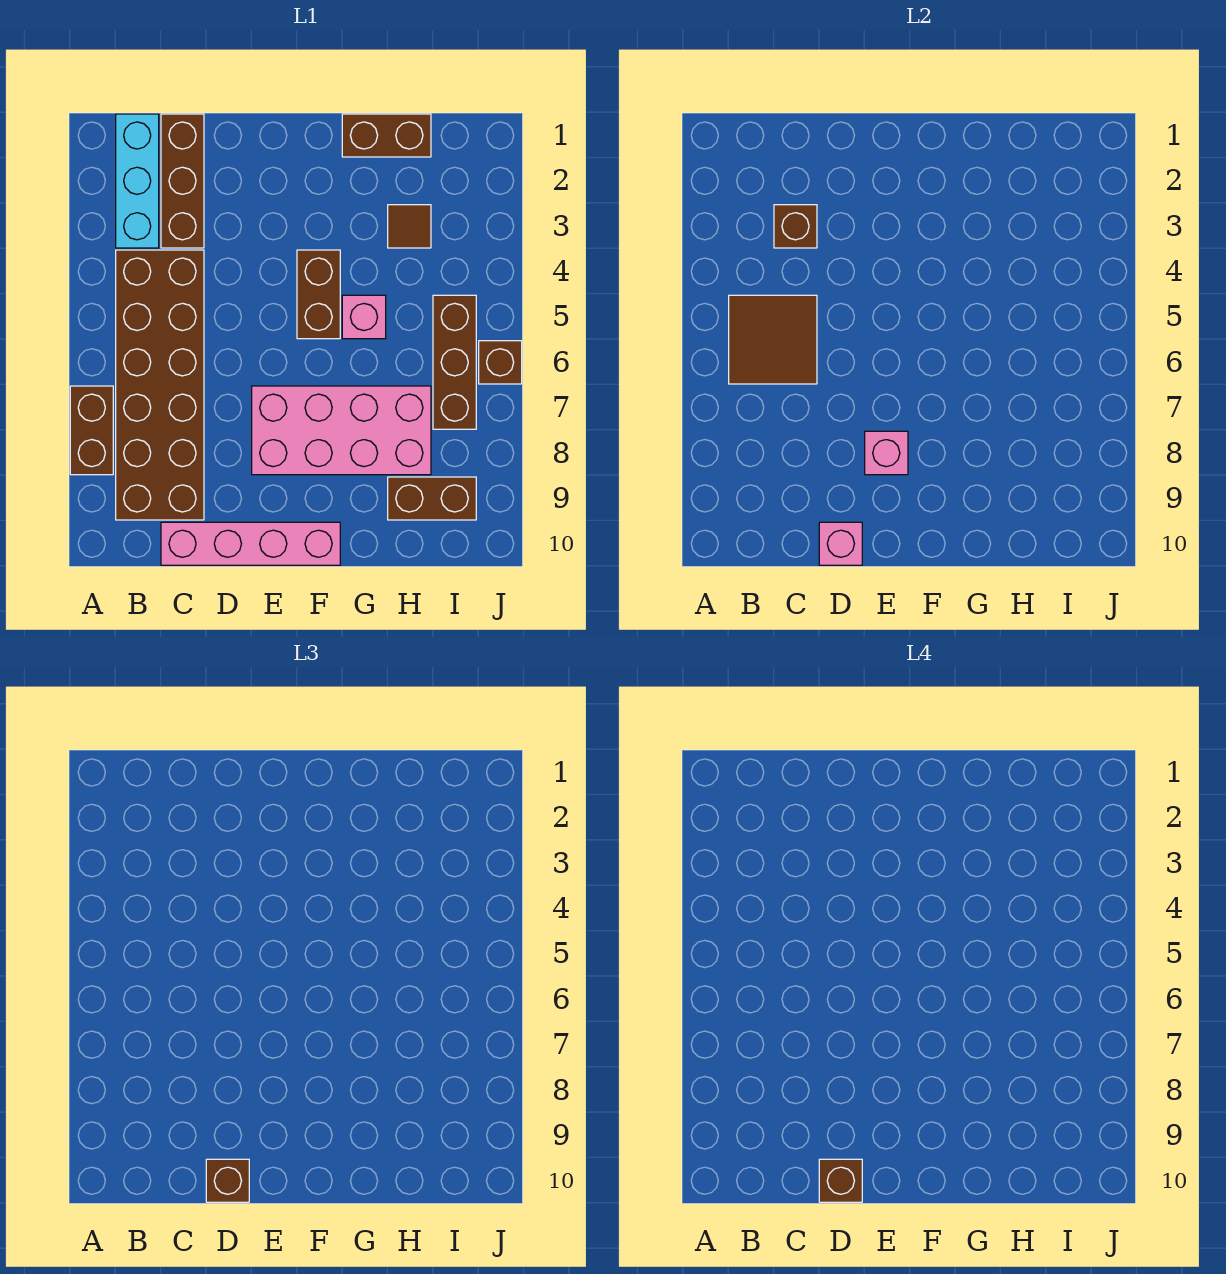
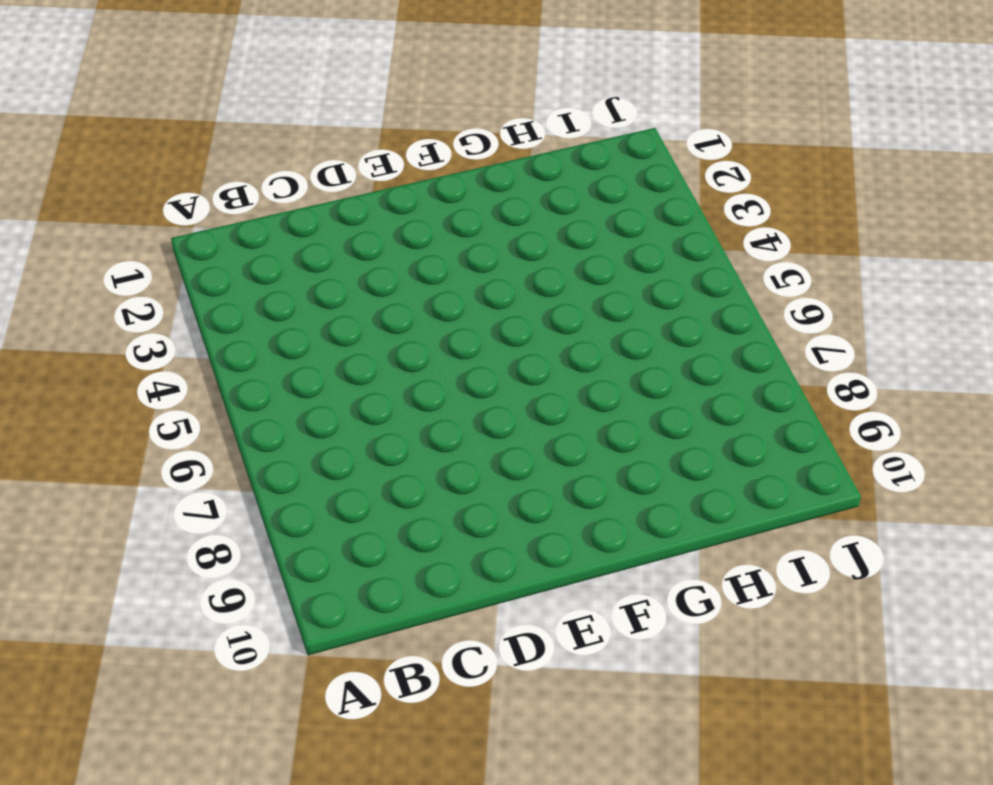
none -> brown 1x2 brick [70,386,113,475]
none -> cyan 1x3 brick [116,114,159,248]
none -> brown 2x6 brick [116,250,204,520]

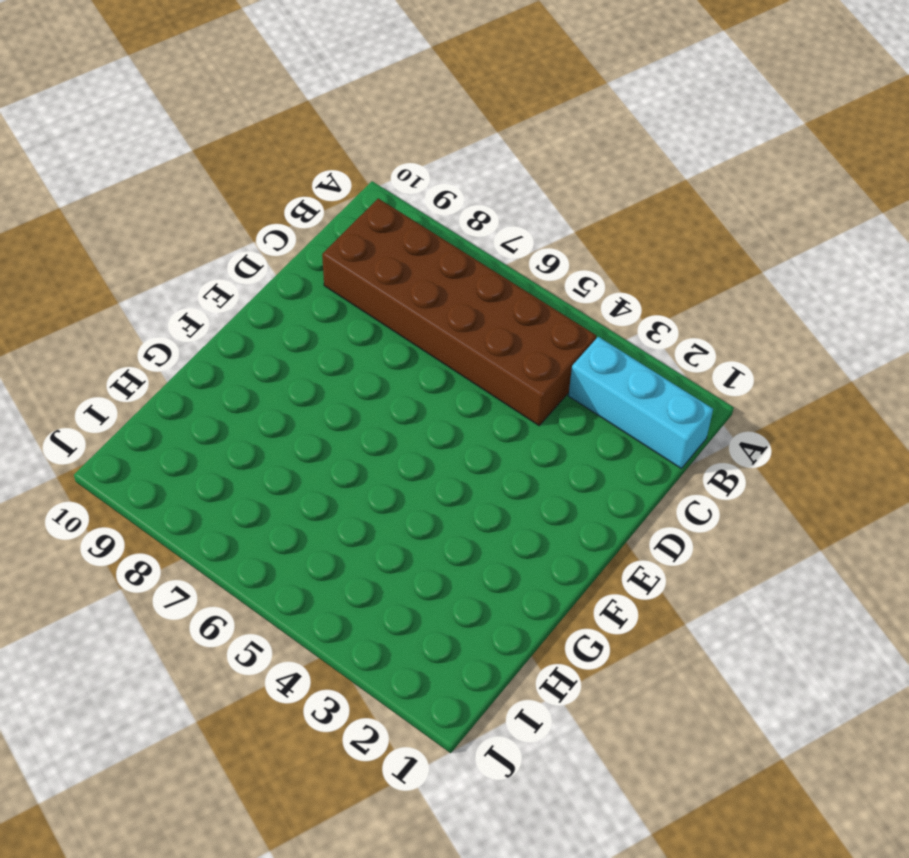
none -> brown 1x2 brick [70,386,113,475]
none -> brown 1x3 brick [161,114,204,248]
none -> pink 1x4 brick [161,522,340,565]

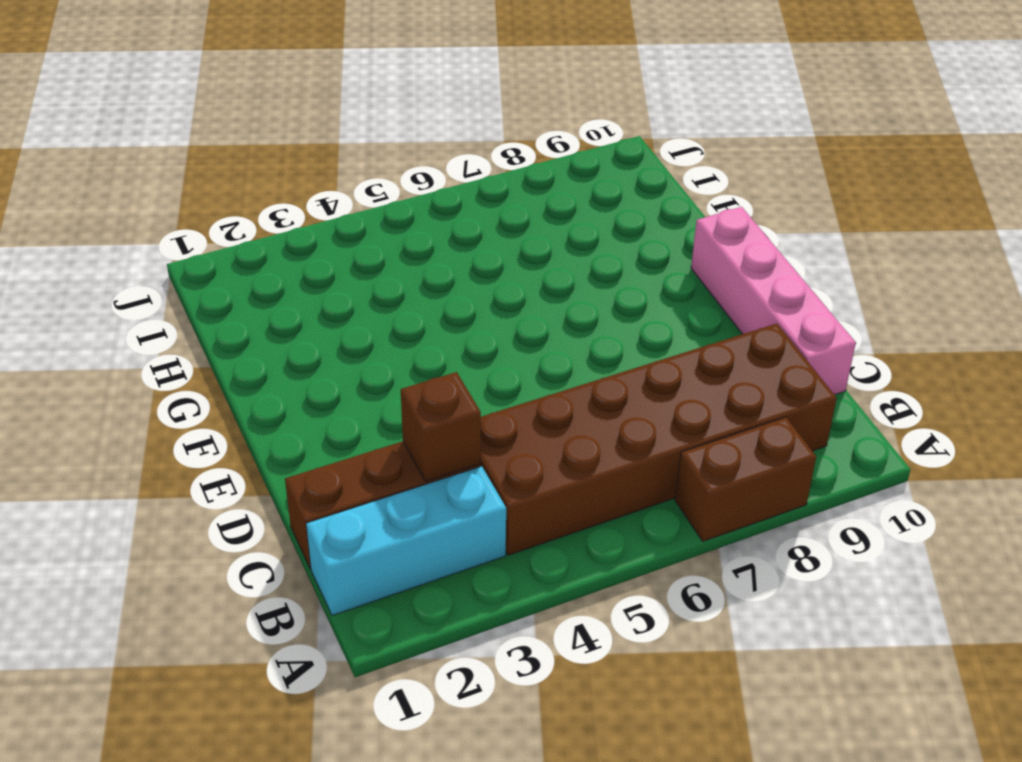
none -> pink 2x4 brick [252,386,431,475]
none -> brown 1x2 brick [297,250,340,339]
none -> brown 1x2 brick [342,114,431,157]

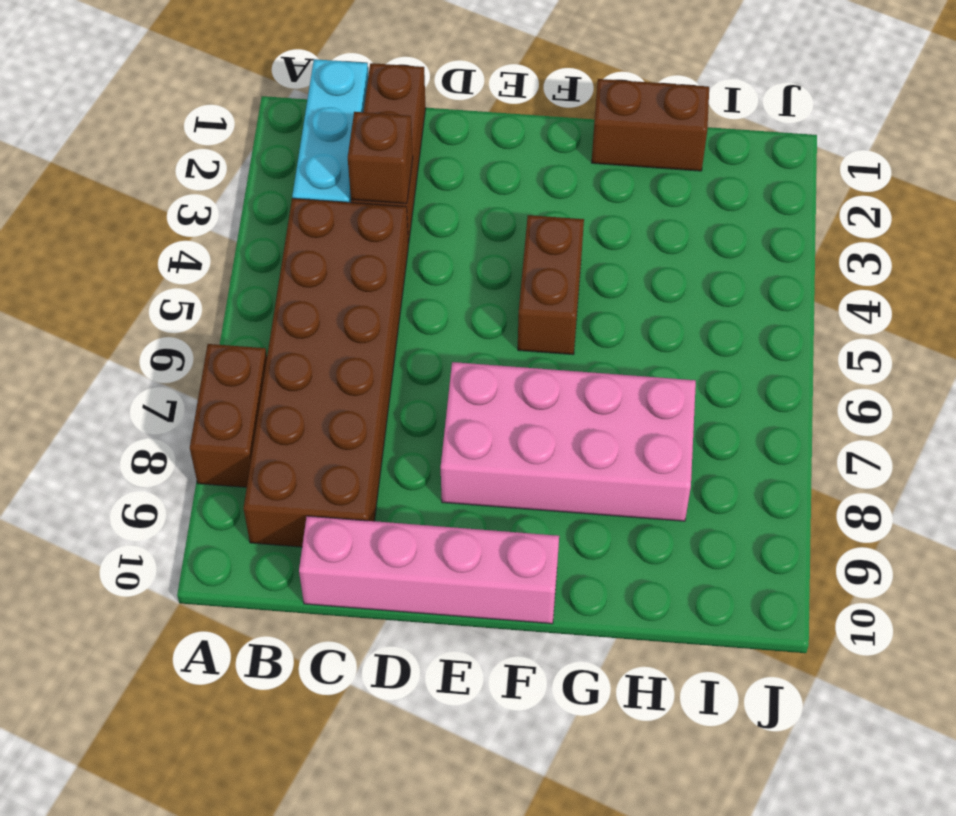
none -> pink 1x1 brick [342,295,386,339]
none -> brown 1x1 tile [388,205,431,248]
none -> brown 1x2 brick [388,477,476,520]

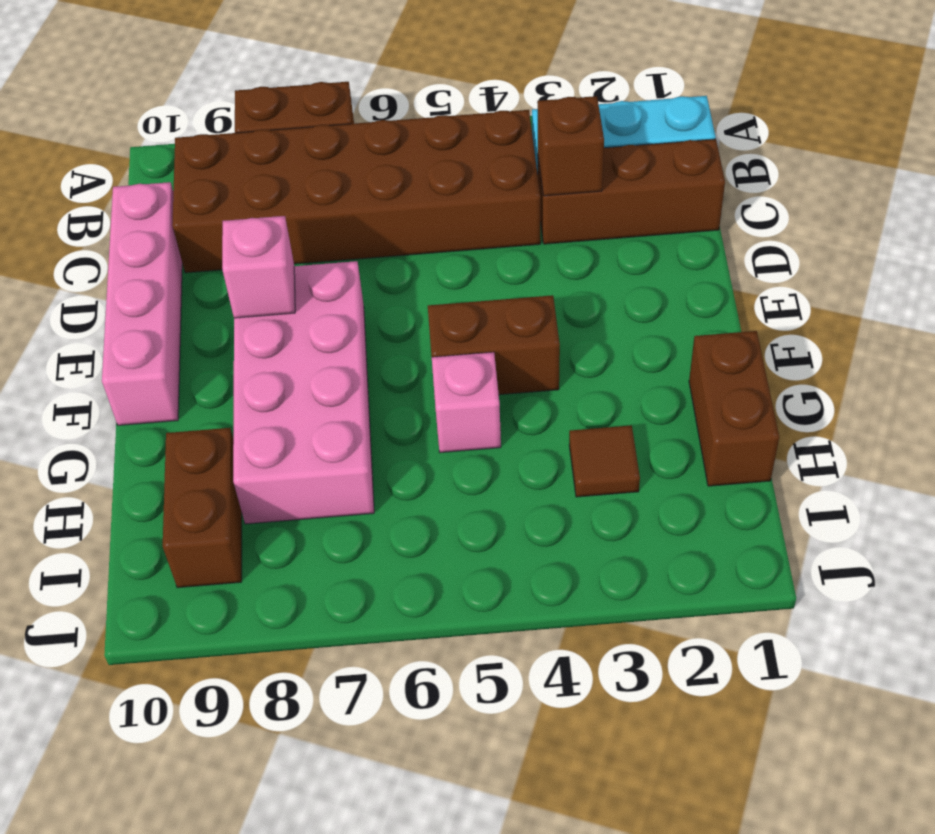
none -> brown 1x3 brick [433,295,476,429]
none -> brown 1x1 brick [479,341,522,384]
none -> brown 2x2 tile [729,295,817,384]

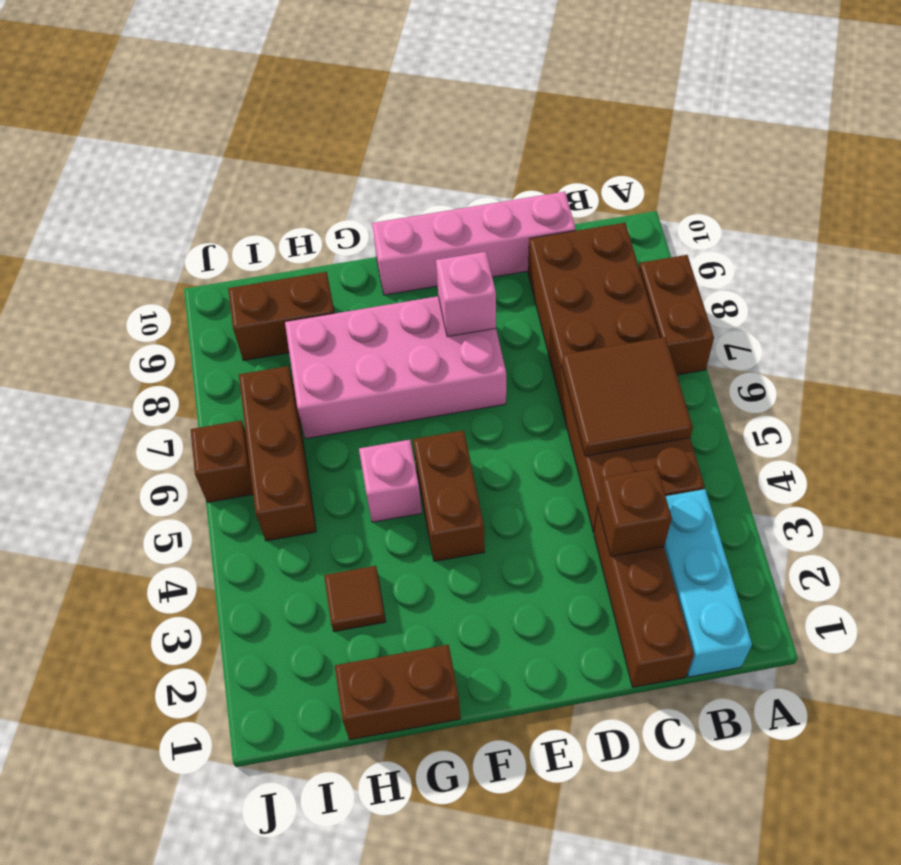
none -> pink 1x1 brick [819,522,862,565]
none -> brown 1x1 brick [206,1159,249,1202]
none -> brown 1x1 brick [819,1159,862,1202]

